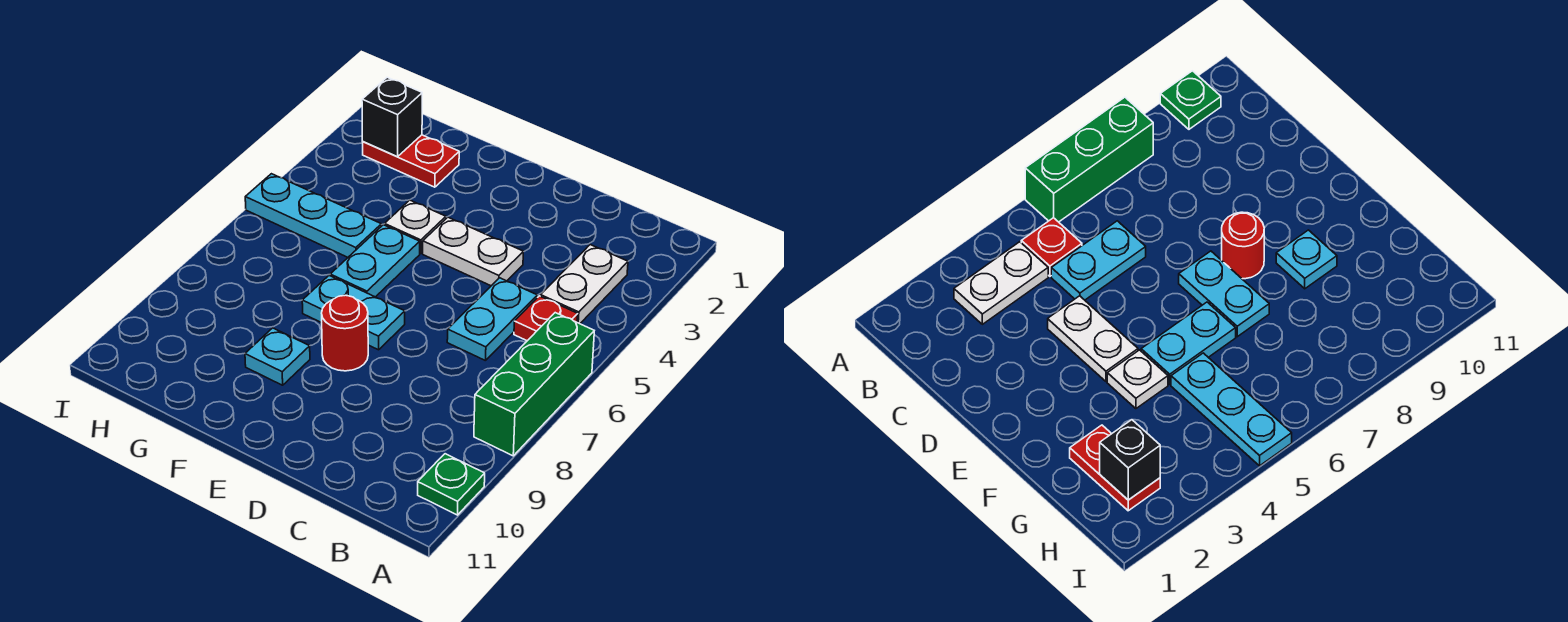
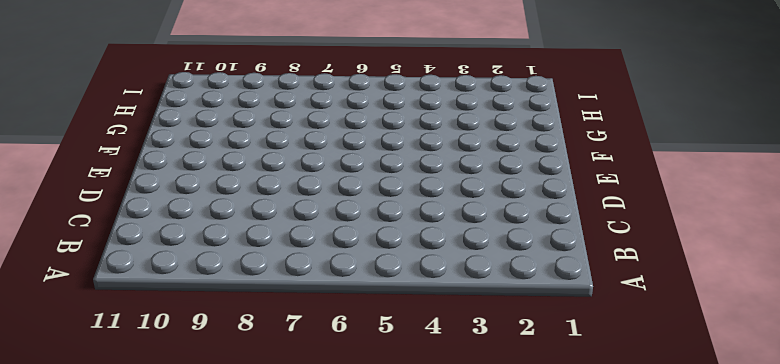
none -> green 1x3 brick [474,313,594,456]
none -> green 1x1 plate [418,454,485,515]
none -> white 1x2 plate [541,245,628,324]

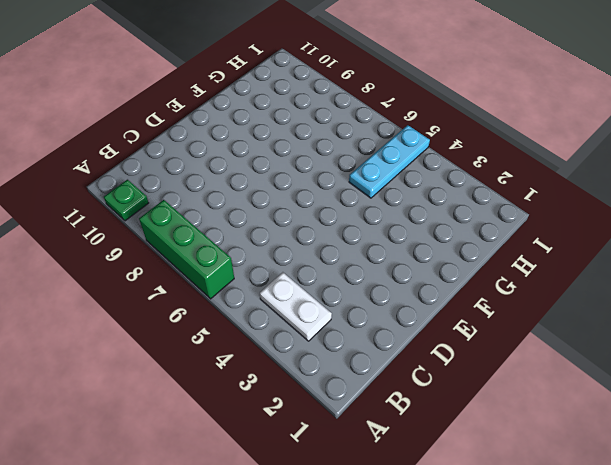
none -> red 1x1 plate [514,296,578,341]
none -> cyan 1x2 plate [447,278,537,361]
none -> white 1x2 plate [423,217,523,286]

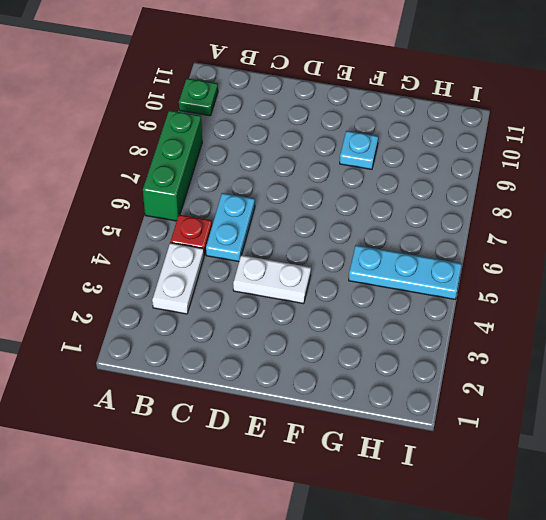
none -> cyan 1x2 plate [302,276,405,350]
none -> red 1x1 round brick [322,295,368,371]
none -> white 1x1 plate [385,200,446,254]

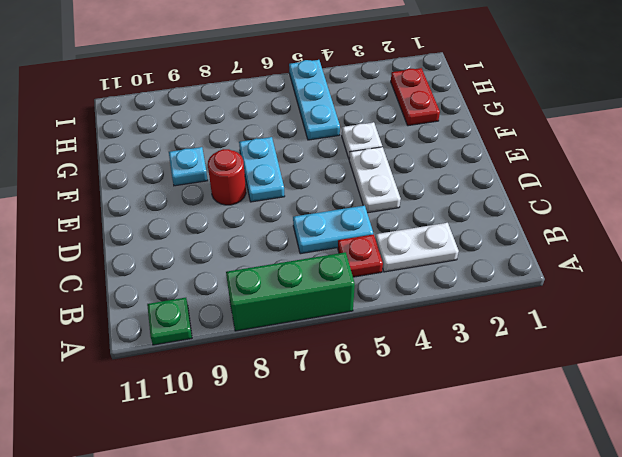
none -> cyan 1x2 plate [330,225,420,297]
none -> black 1x1 brick [362,77,422,157]

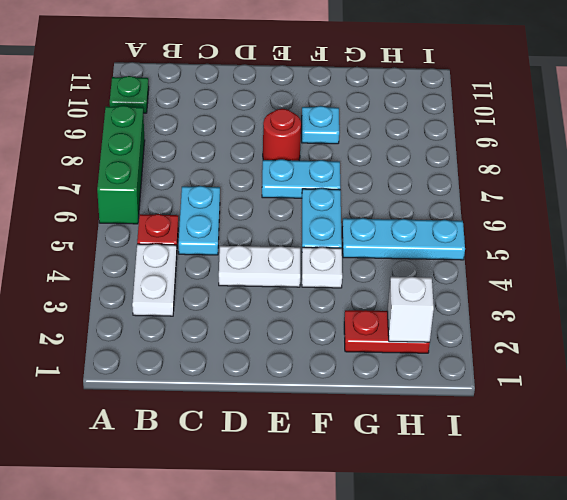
white 1x1 brick [387,277,434,342] -> black 1x1 brick [362,77,422,157]

